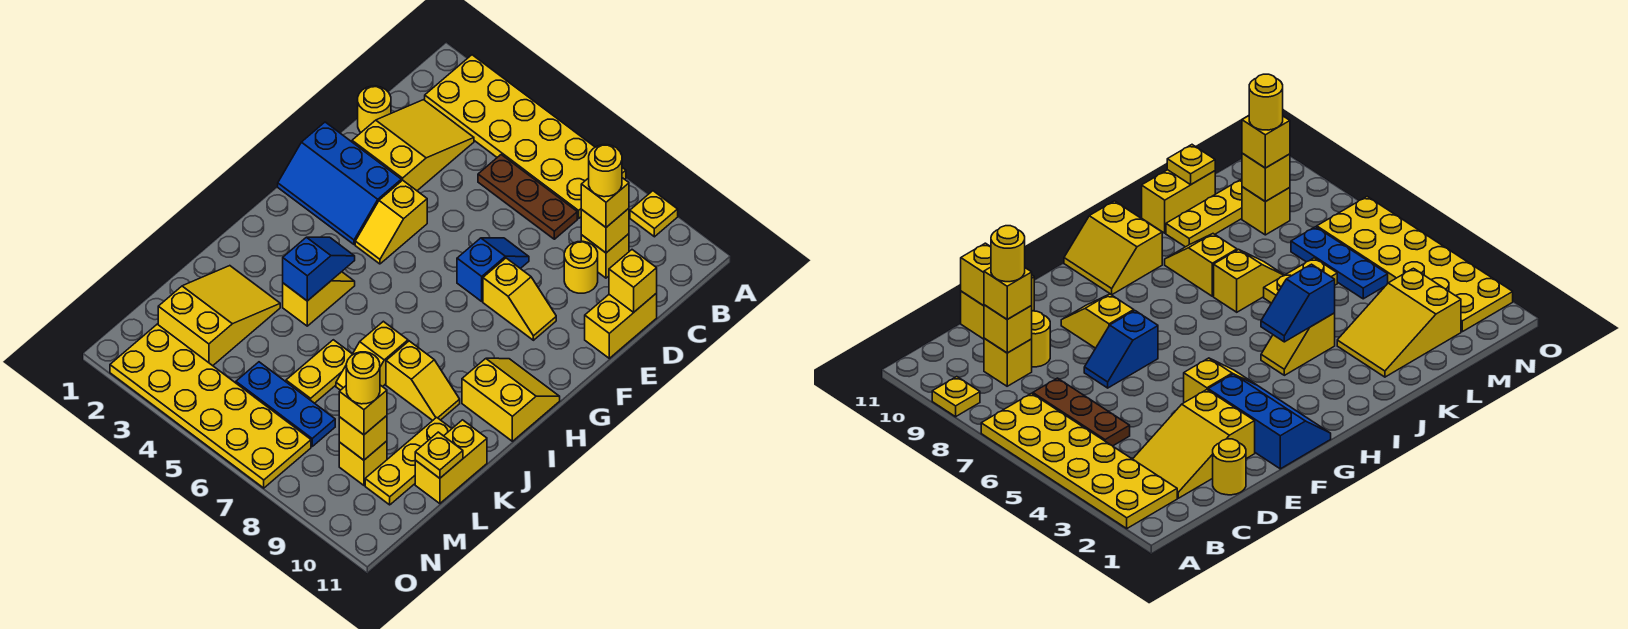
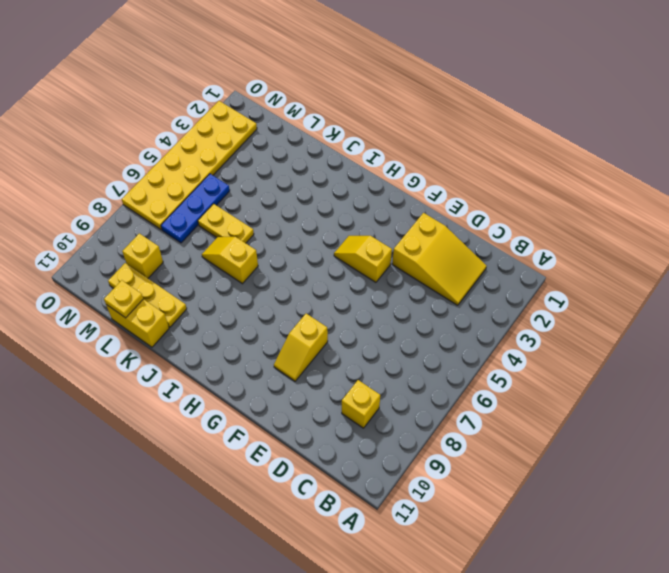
none -> yellow 2x6 plate [425,55,626,219]
none -> yellow 1x1 plate [630,191,678,237]
none -> brown 1x3 plate [478,155,577,239]
none -> yellow 1x1 round brick [358,86,391,132]

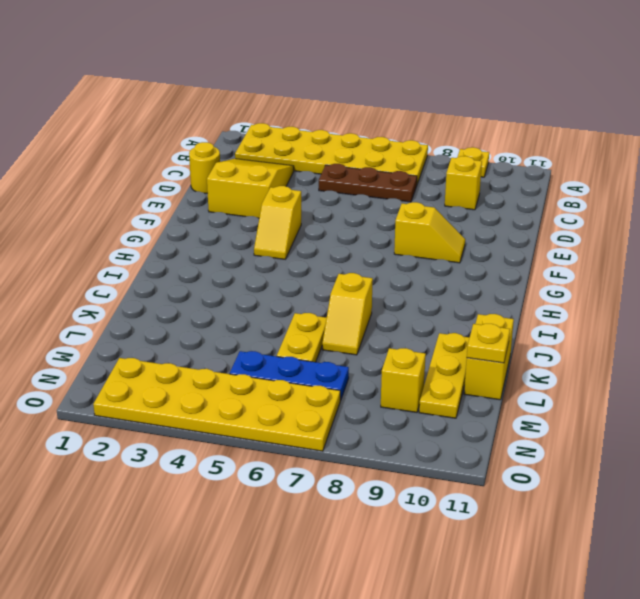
none -> yellow 1x1 round brick [564,241,598,293]
none -> yellow 1x2 brick [585,293,657,358]
none -> blue 1x2 slope [457,238,529,301]
none -> blue 2x3 slope [278,122,401,244]

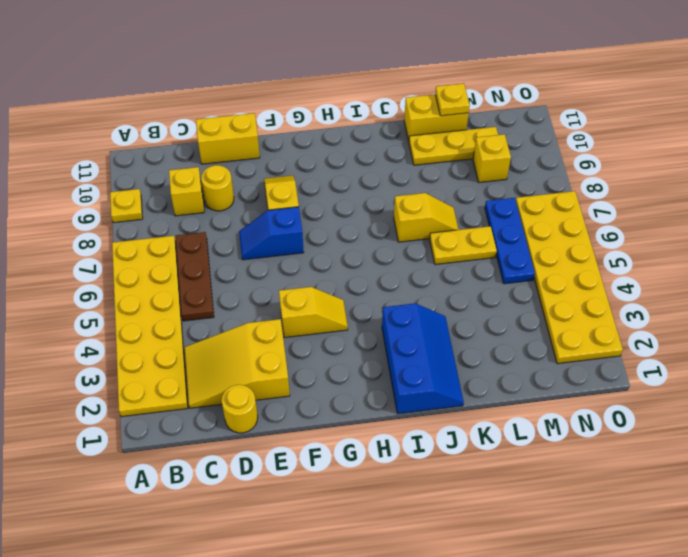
blue 2x3 slope [382,303,464,414] -> blue 2x3 slope moved to [278,122,401,244]
none -> yellow 2x2 slope [462,358,560,441]
none -> yellow 1x2 slope [283,272,355,326]
none -> yellow 1x2 slope [386,341,460,421]
none -> yellow 2x3 slope [158,266,280,366]

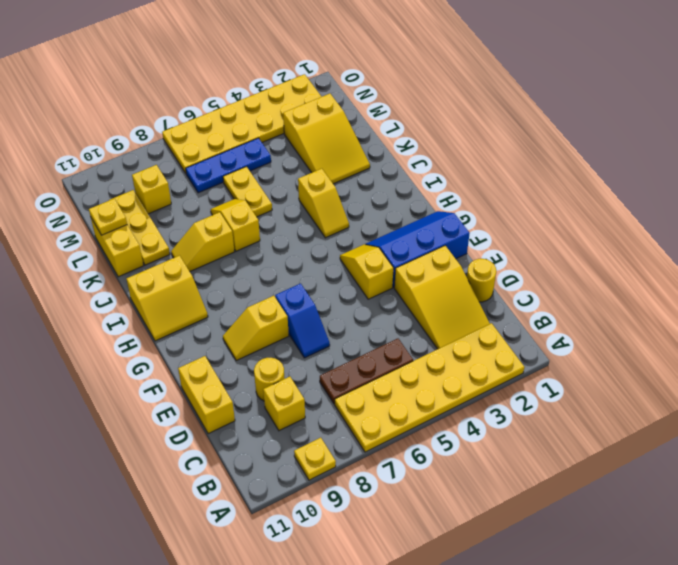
none -> yellow 1x1 brick [581,208,629,253]
none -> yellow 1x1 brick [609,250,657,312]
none -> blue 1x2 slope [283,237,355,301]
none -> yellow 1x1 brick [339,416,387,460]

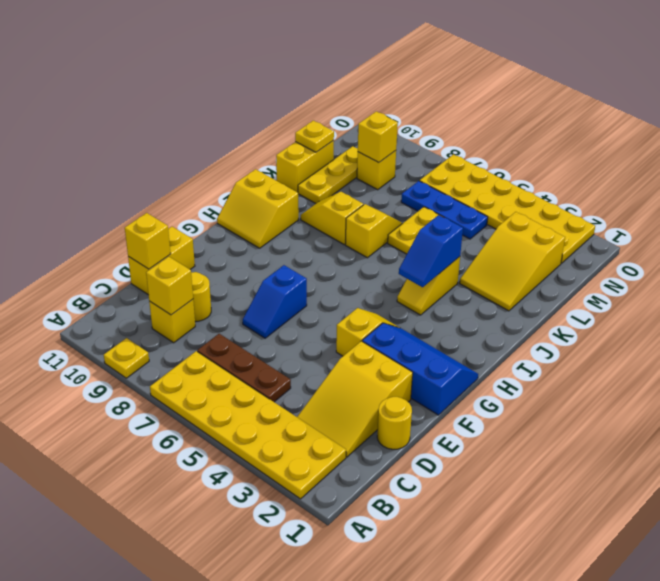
none -> yellow 1x2 slope [483,258,556,340]
none -> yellow 1x1 brick [581,178,629,227]
none -> yellow 1x1 brick [339,385,387,435]
none -> yellow 1x1 round brick [589,145,622,197]

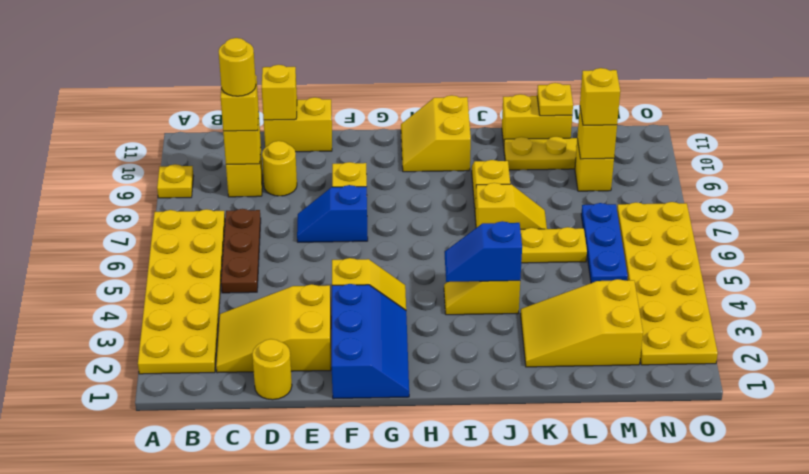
none -> yellow 1x1 round brick [346,352,380,404]

